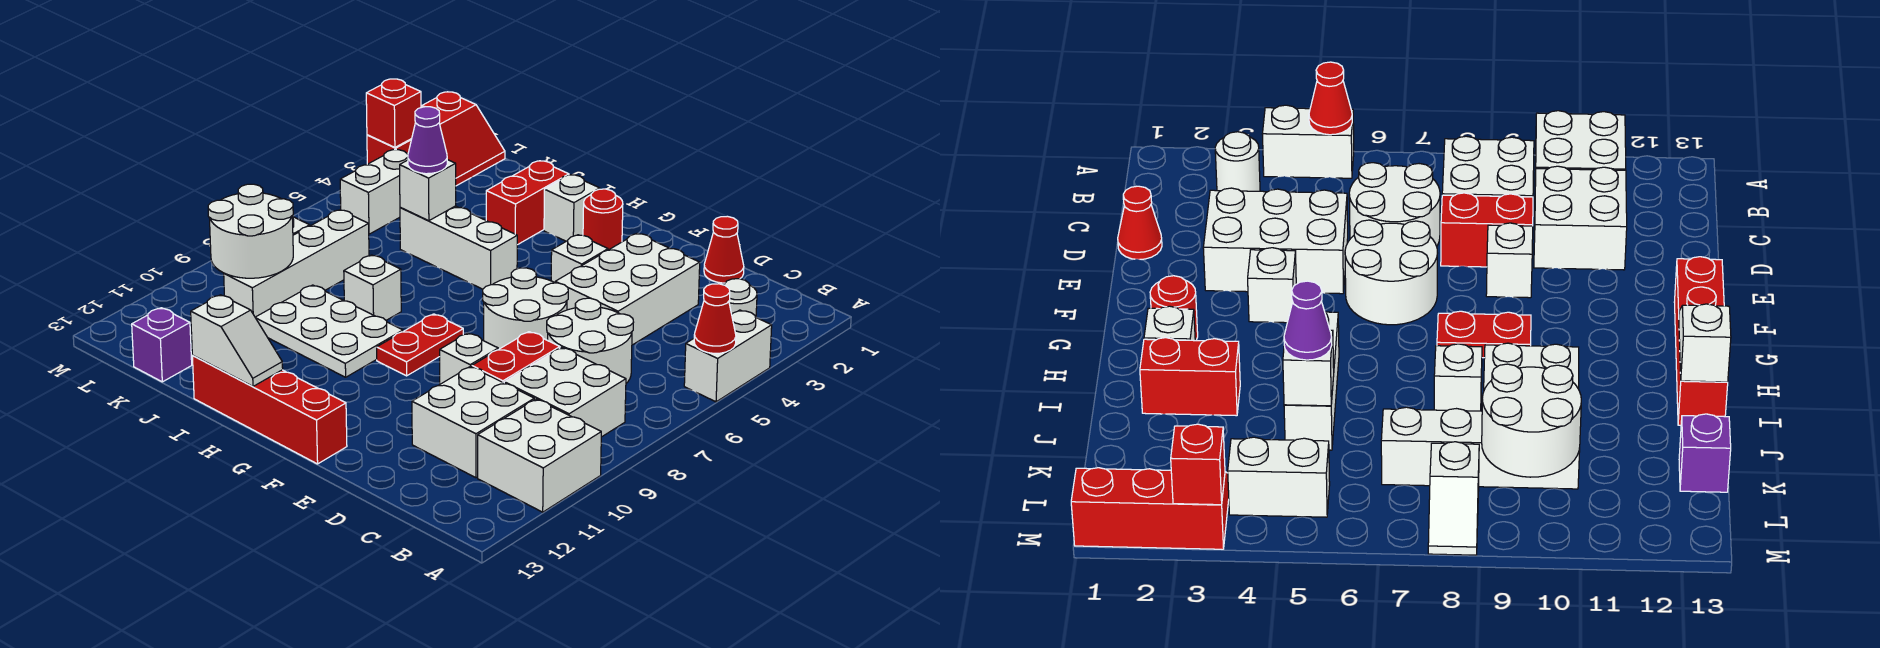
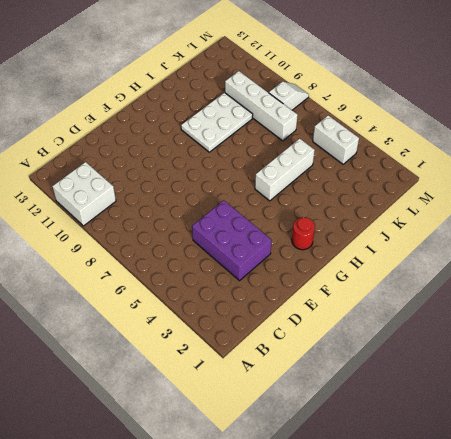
purple 2x3 brick [192,200,272,281] -> white 2x3 brick [555,233,700,345]
none -> white 1x2 brick [684,310,772,402]
none -> white 1x1 round brick [724,279,757,317]
none -> white 2x2 brick [504,347,626,437]
none -> white 2x2 round brick [547,298,633,383]

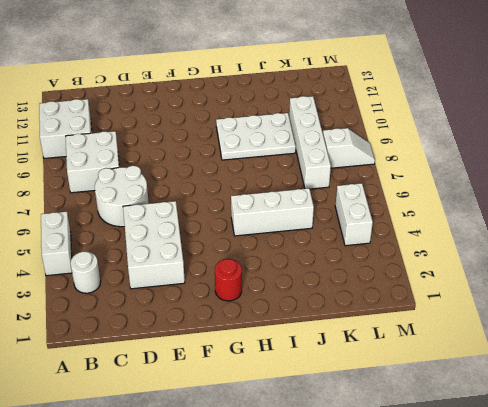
none -> white 2x2 brick [412,366,534,478]
none -> red 1x1 cone [704,216,744,283]
none -> red 1x2 brick [472,332,560,383]
none -> white 2x2 round brick [483,268,568,349]

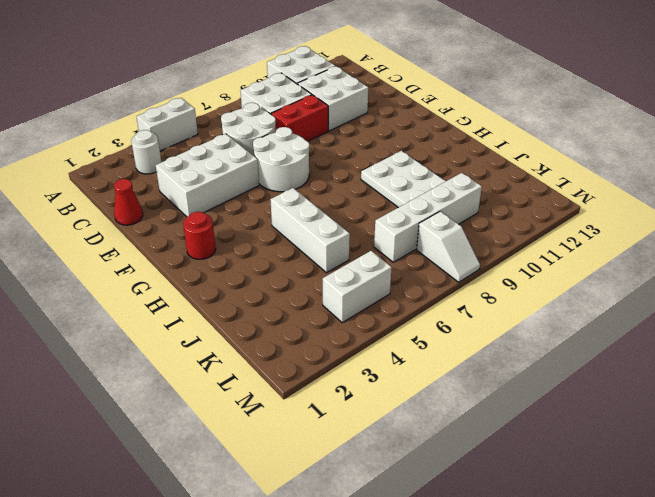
none -> white 1x1 brick [440,333,498,384]
none -> white 1x1 brick [551,235,608,283]
none -> red 1x4 brick [192,356,347,464]
none -> red 1x2 plate [377,314,463,376]

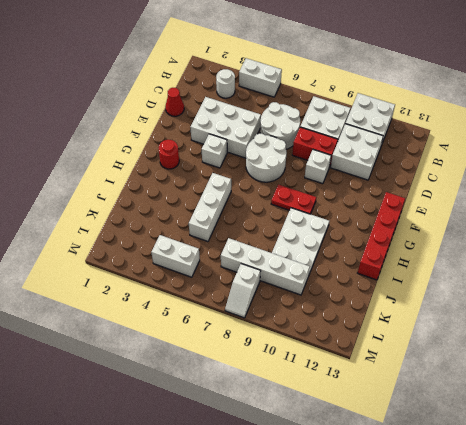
none -> white 1x1 brick [544,175,600,241]
none -> red 1x2 brick [486,161,569,245]
none -> white 1x1 brick [344,255,401,320]
none -> purple 1x1 brick [132,308,192,382]

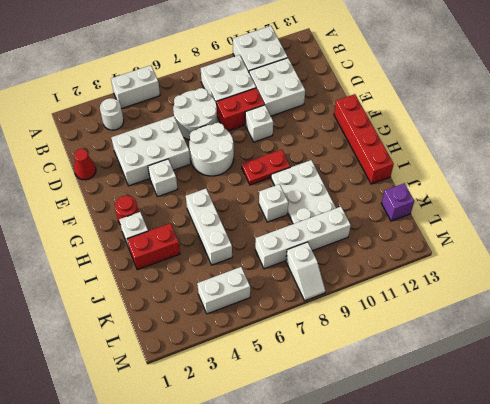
none -> red 2x3 slope [367,92,505,186]
none -> red 1x1 cone [694,284,736,353]
none -> white 1x2 slope [191,295,283,387]
none -> white 1x1 brick [400,160,456,221]

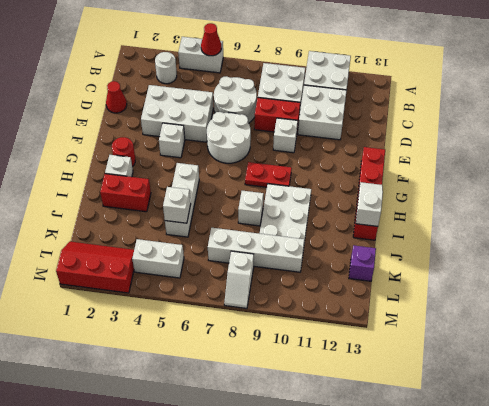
none -> white 2x2 round brick [208,184,293,278]
none -> red 1x1 brick [366,79,421,148]
none -> purple 1x1 cone [408,107,447,174]

